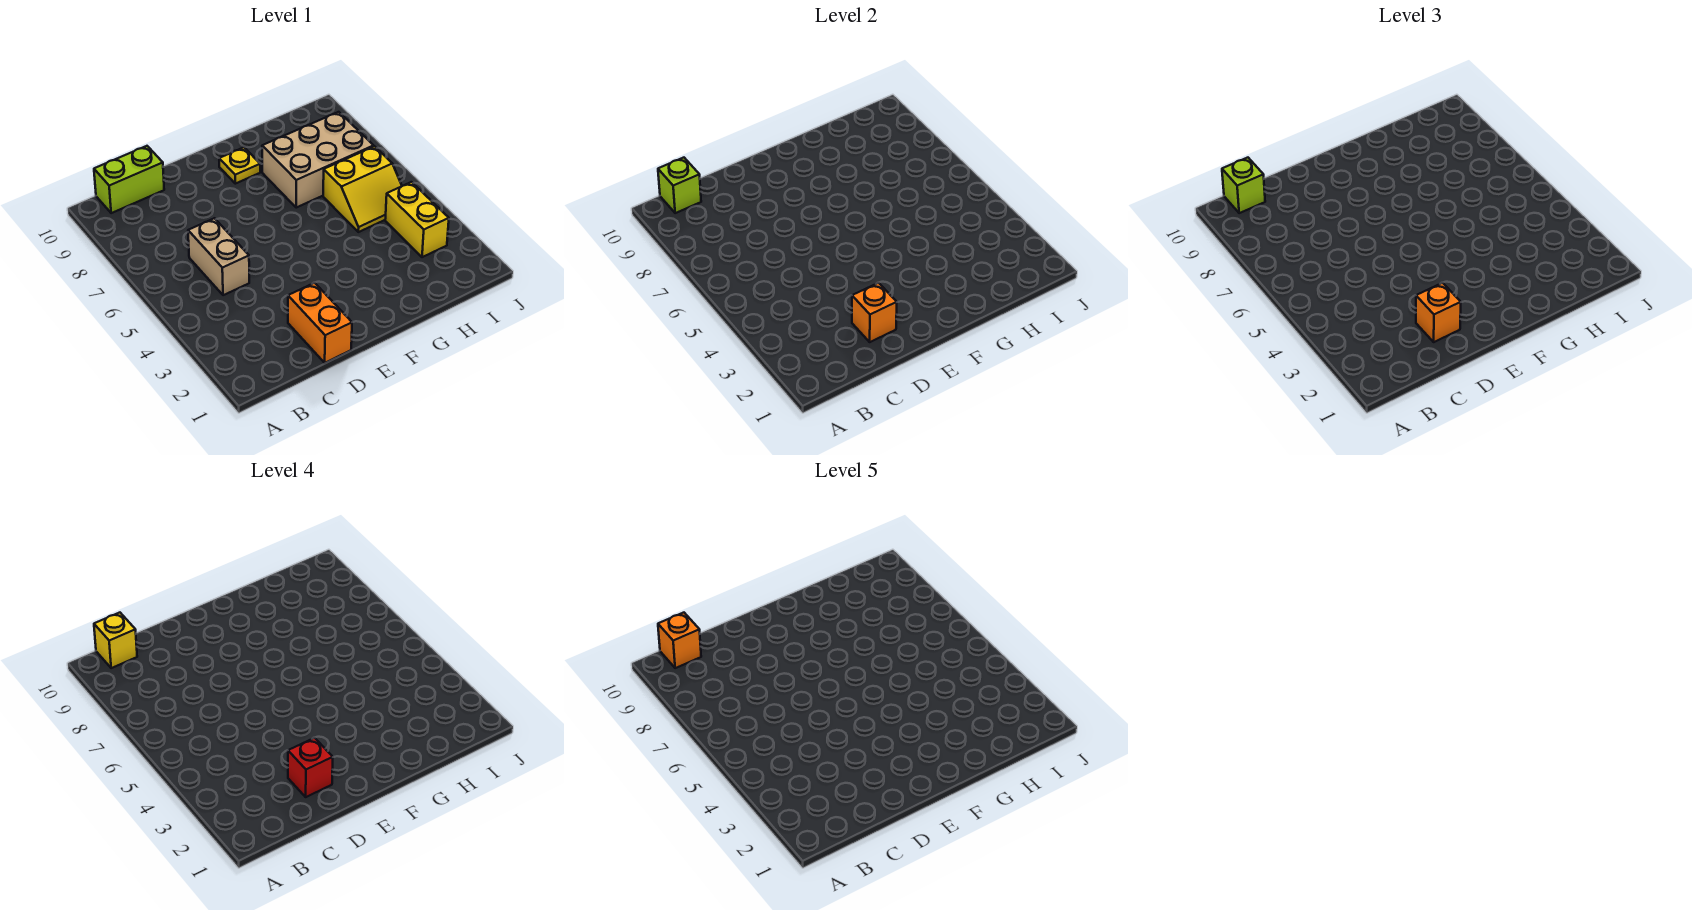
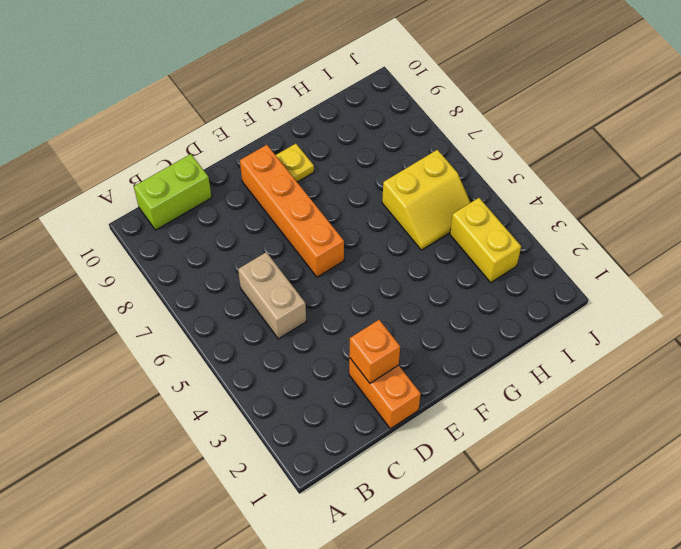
orange 1x4 brick [240,145,344,277] -> none
none -> tan 2x3 brick [262,112,374,208]
none -> lime 1x1 brick [658,158,701,213]
none -> lime 1x1 brick [1222,158,1265,213]

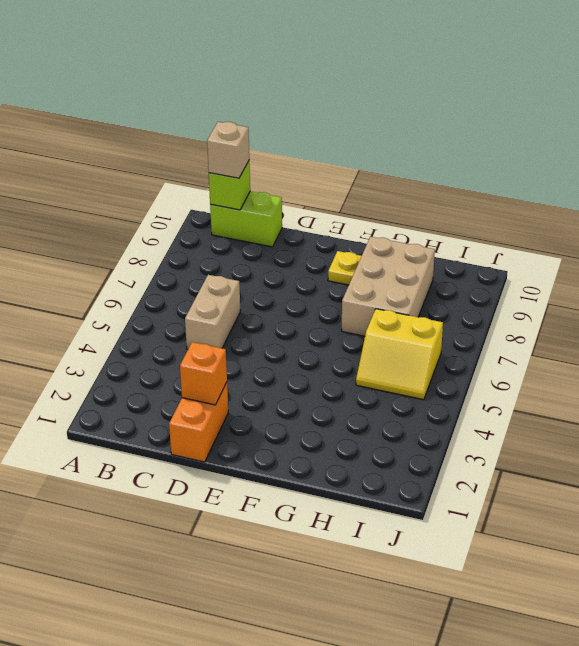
tan 1x1 brick [207,122,249,178] -> lime 1x1 brick [1222,158,1265,213]
tan 2x3 brick [342,237,435,336] -> tan 2x3 brick turned to [262,112,374,208]
none -> yellow 1x2 brick [385,182,449,257]
none -> orange 1x1 brick [1416,283,1461,342]
none -> yellow 1x1 brick [94,613,137,668]

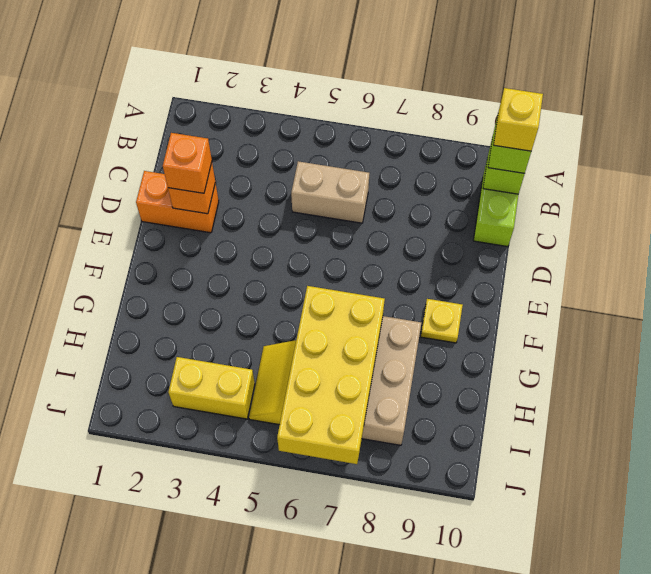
yellow 2x4 brick [277,286,385,464] -> none
none -> red 1x1 brick [288,738,333,797]
none -> orange 1x1 brick [658,613,701,668]

